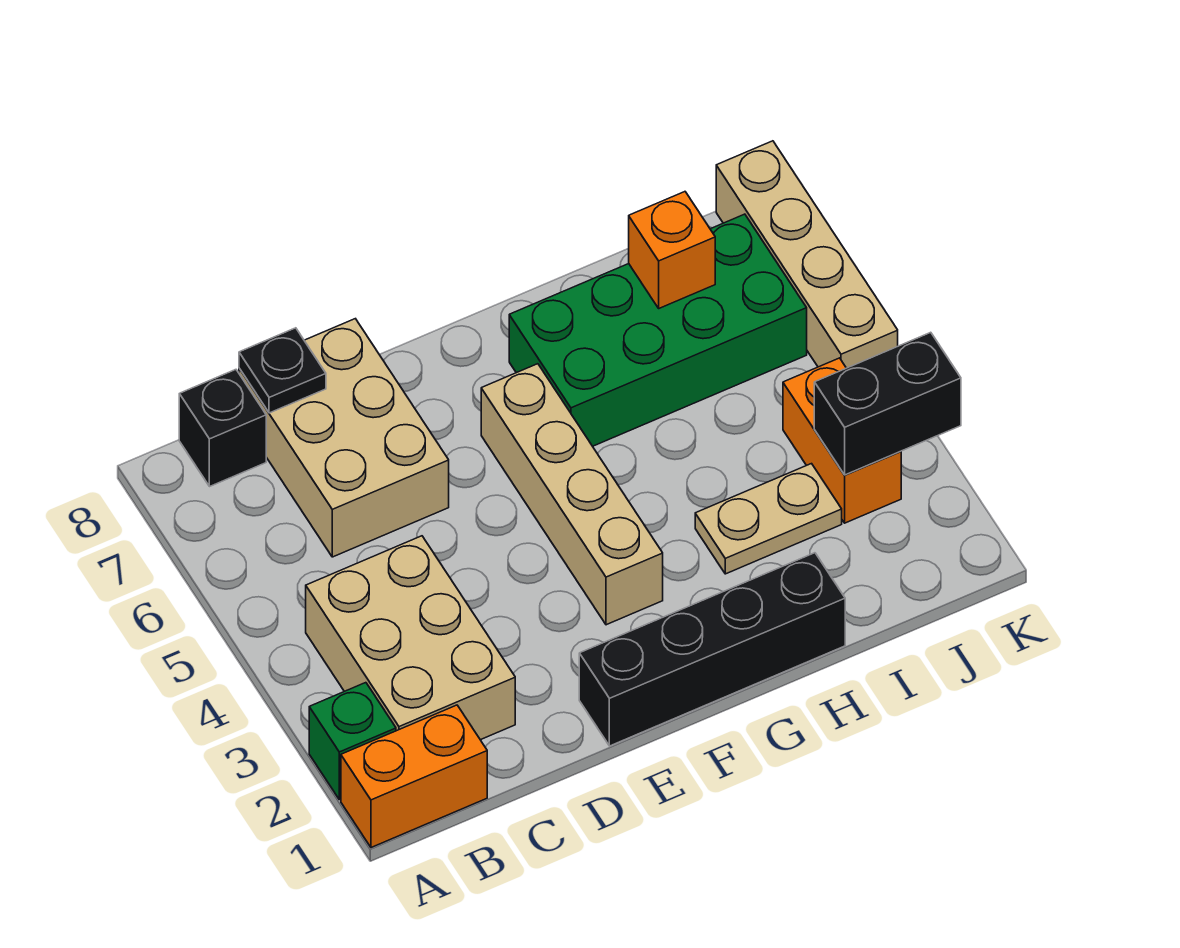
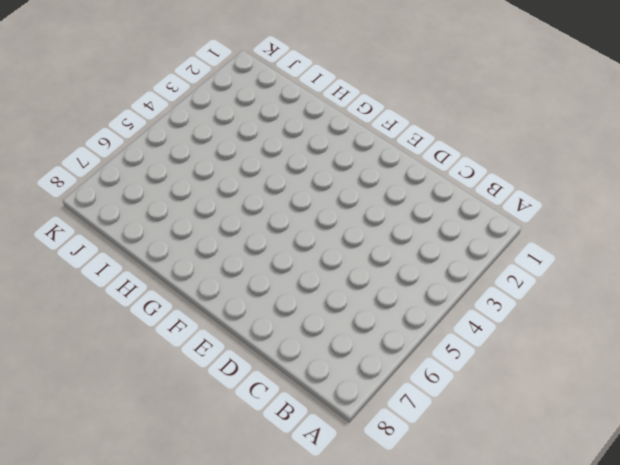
none -> orange 1x2 brick [341,705,487,848]
none -> green 1x1 brick [309,683,396,800]
none -> tan 2x3 brick [306,536,515,740]

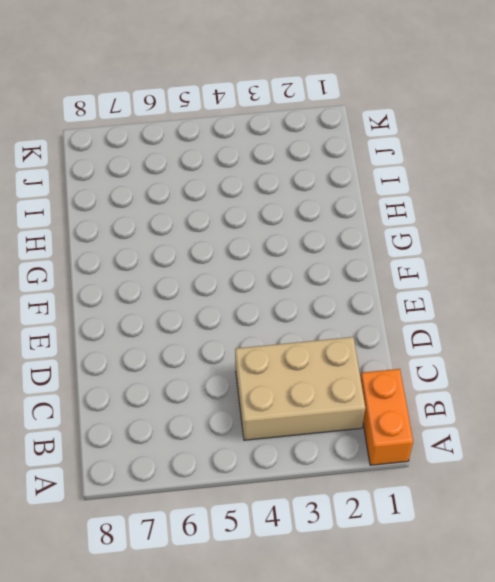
none -> green 1x1 brick [309,683,396,800]
none -> black 1x1 brick [179,370,266,487]
none -> tan 2x3 brick [239,319,449,557]

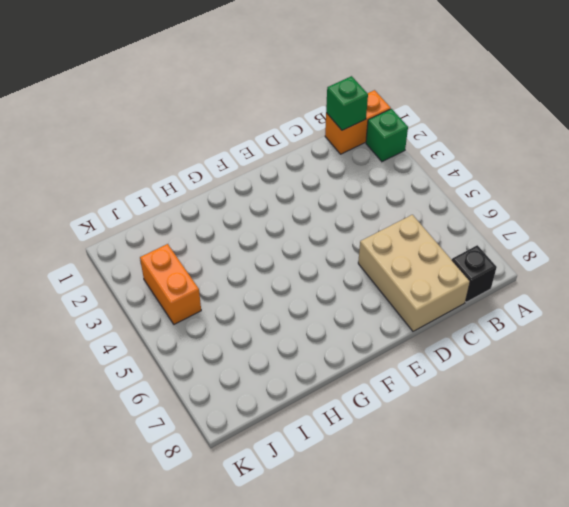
green 1x1 brick [326,76,368,130] -> none
none -> tan 2x3 brick [306,536,515,740]
none -> black 1x4 brick [579,553,845,746]
none -> tan 1x4 brick [481,364,663,625]

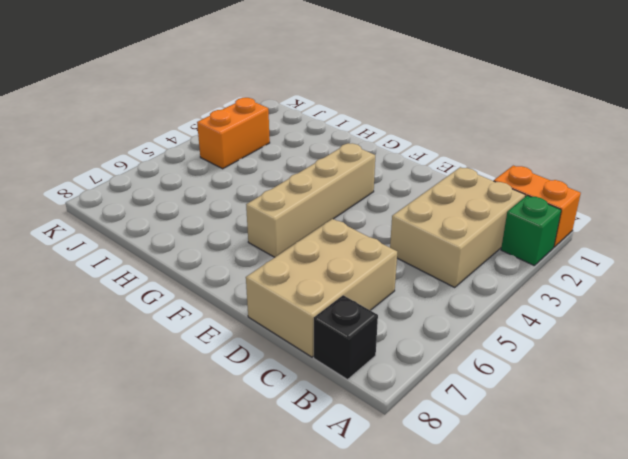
none -> black 1x4 brick [579,553,845,746]
none -> green 2x4 brick [509,214,807,446]
none -> tan 1x2 plate [695,464,842,574]

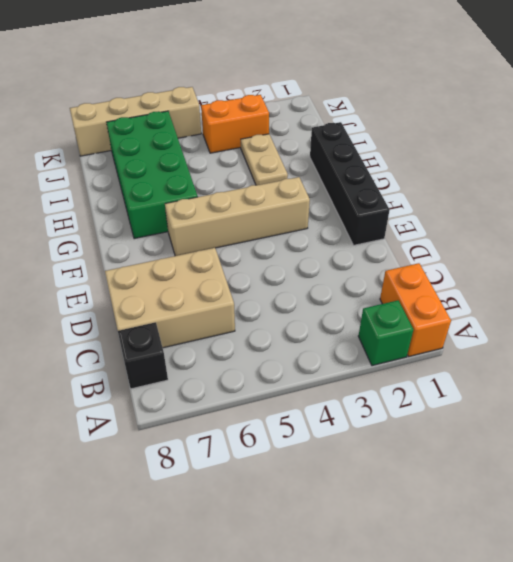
none -> tan 2x3 brick [306,536,515,740]
none -> black 1x1 plate [239,328,326,413]
none -> orange 1x1 brick [629,192,715,308]

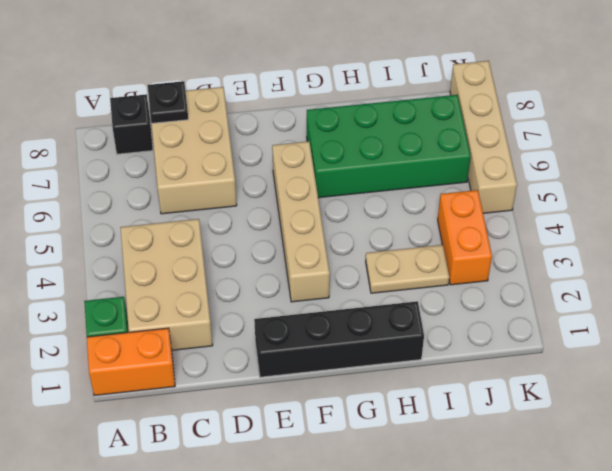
none -> orange 1x1 brick [629,192,715,308]
none -> black 1x2 brick [814,332,961,475]

